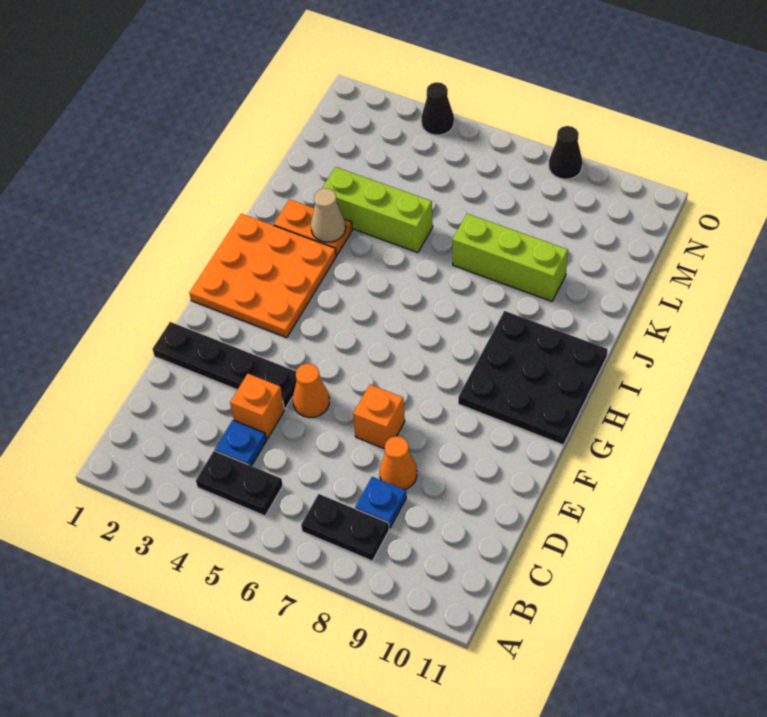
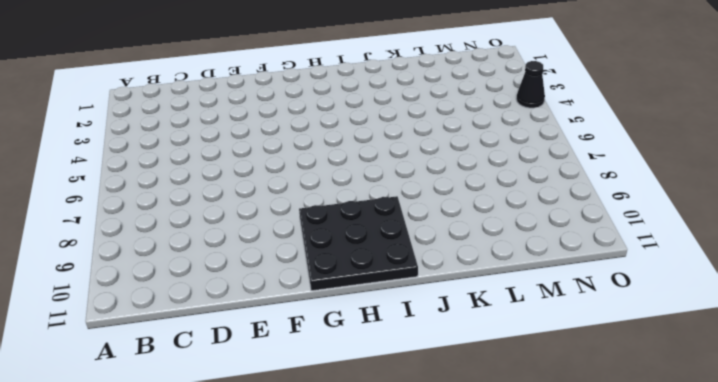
none -> black 1x2 plate [196,451,283,516]
none -> black 1x2 plate [301,494,389,561]
none -> blue 1x1 plate [215,420,267,466]

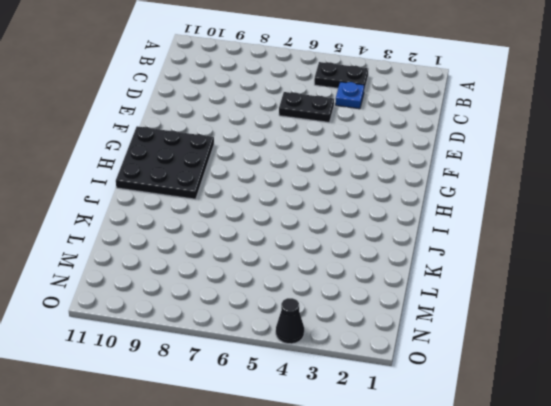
black 1x2 plate [279,92,334,122] -> black 1x2 plate moved to [301,494,389,561]
none -> blue 1x1 plate [355,477,406,528]
none -> orange 1x1 brick [230,374,284,439]
none -> orange 1x1 cone [380,436,417,490]

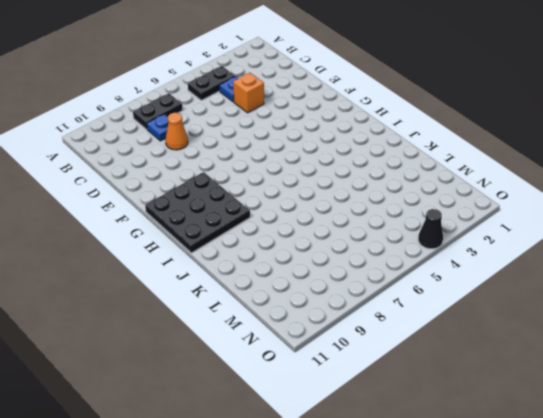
none -> black 1x4 plate [153,322,297,409]
none -> orange 1x1 cone [293,364,329,418]
none -> orange 1x1 brick [353,385,405,449]

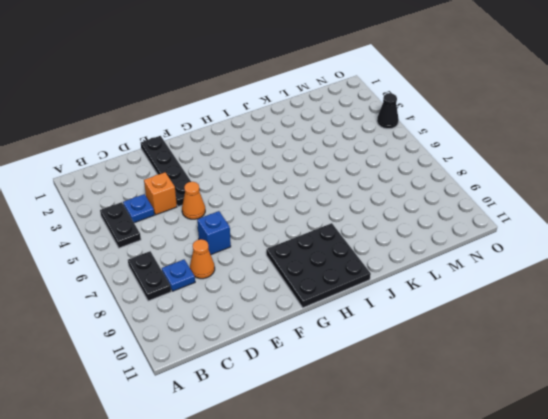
blue 1x1 brick [197,211,231,255] -> orange 1x1 brick [353,385,405,449]
none -> orange 3x3 plate [189,214,336,338]
none -> orange 1x2 plate [274,199,352,255]
none -> lime 1x3 brick [322,167,433,253]

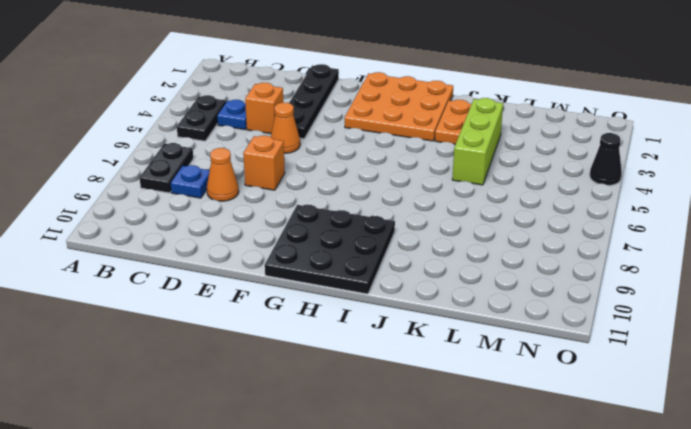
none -> lime 1x3 brick [452,214,568,301]
none -> black 1x1 cone [549,126,583,179]
none -> tan 1x1 cone [311,188,346,242]

